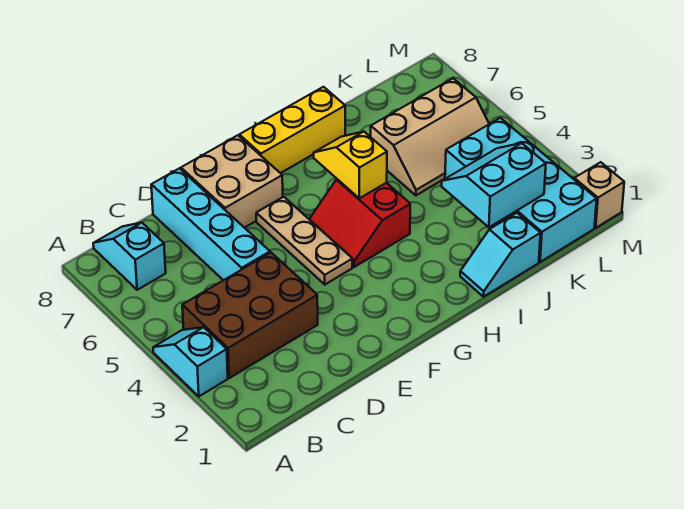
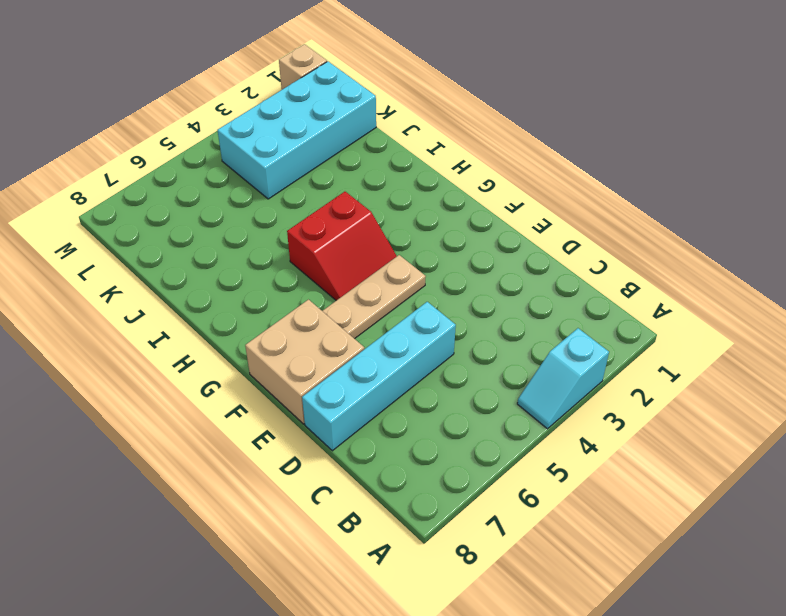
none -> brown 2x3 brick [182,253,318,378]
none -> cyan 1x2 slope [93,223,166,290]
none -> yellow 1x3 brick [239,87,345,173]

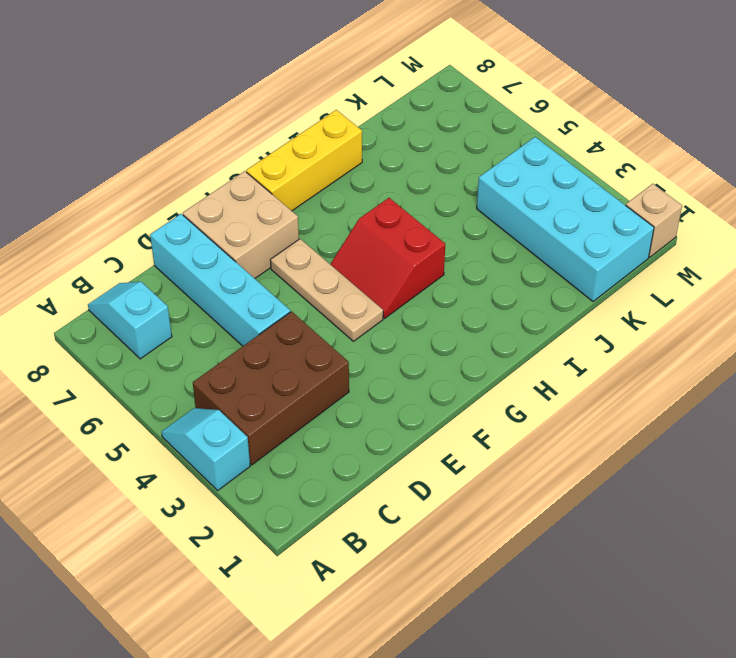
none -> cyan 1x2 slope [460,213,541,297]
none -> tan 2x3 slope [371,78,489,195]
none -> yellow 1x2 slope [314,132,387,198]

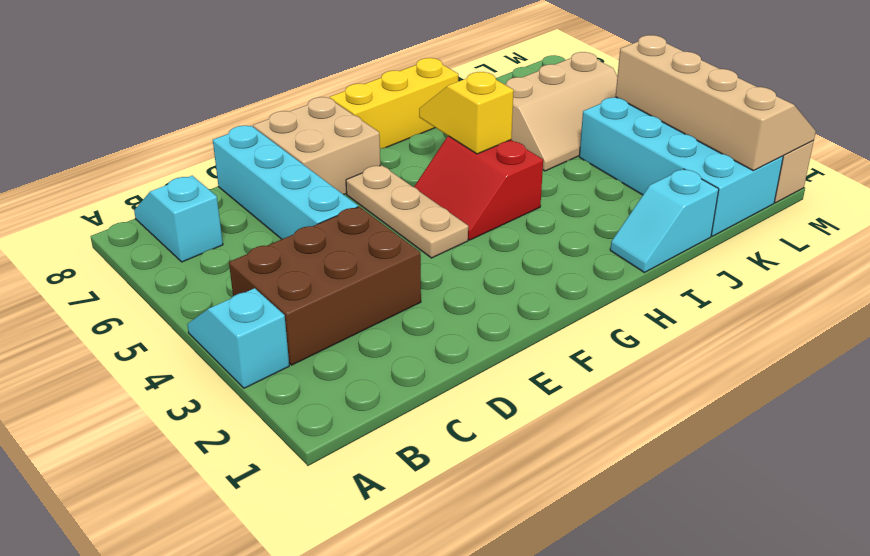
tan 2x4 slope [616,35,816,171] -> none
none -> cyan 2x2 slope [442,143,546,227]

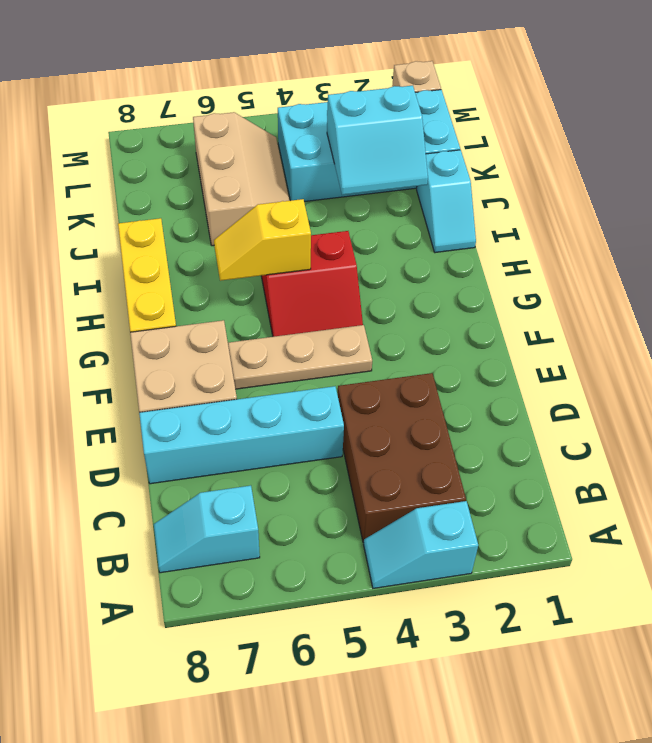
cyan 2x2 slope [327,86,428,195] -> cyan 2x2 slope turned to [442,143,546,227]

